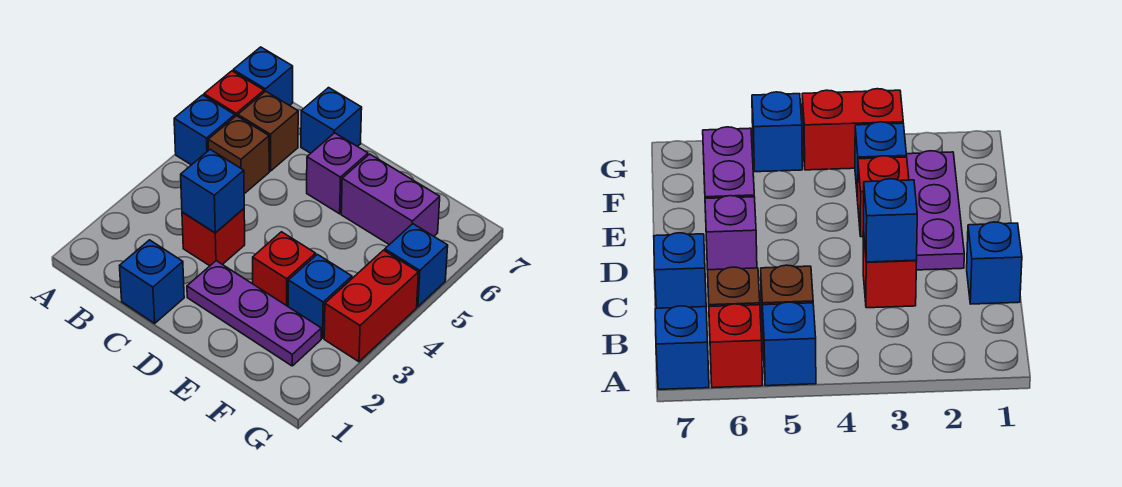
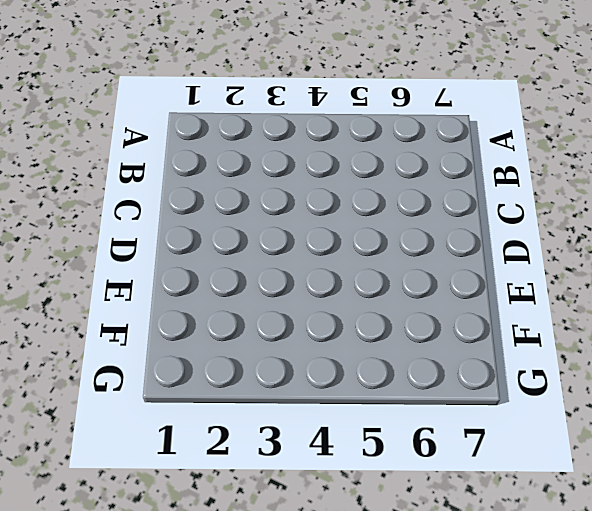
none -> blue 1x1 brick [174,95,235,165]
none -> red 1x1 brick [204,71,264,116]
none -> blue 1x1 brick [233,47,293,106]

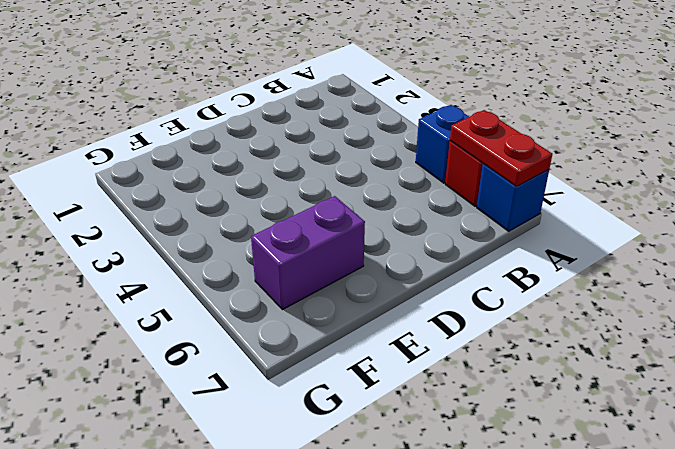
red 1x2 plate [450,110,552,186] -> none
none -> brown 1x1 brick [208,116,269,194]
none -> brown 1x1 brick [238,91,298,171]
none -> blue 1x1 brick [120,240,184,323]

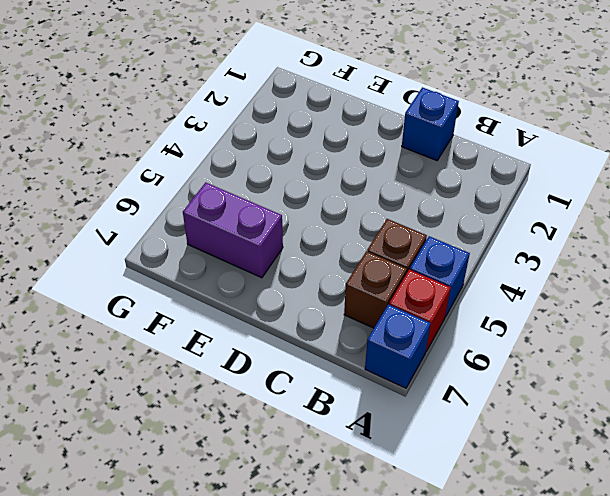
none -> red 1x1 brick [182,209,245,266]
none -> blue 1x1 brick [301,88,362,153]
none -> purple 1x3 plate [187,261,321,366]

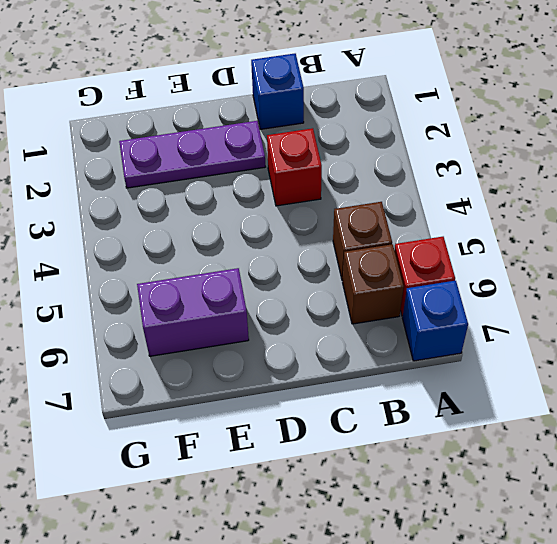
none -> blue 1x1 brick [174,95,235,165]
none -> blue 1x1 brick [301,88,362,153]
none -> purple 1x1 brick [307,133,368,214]

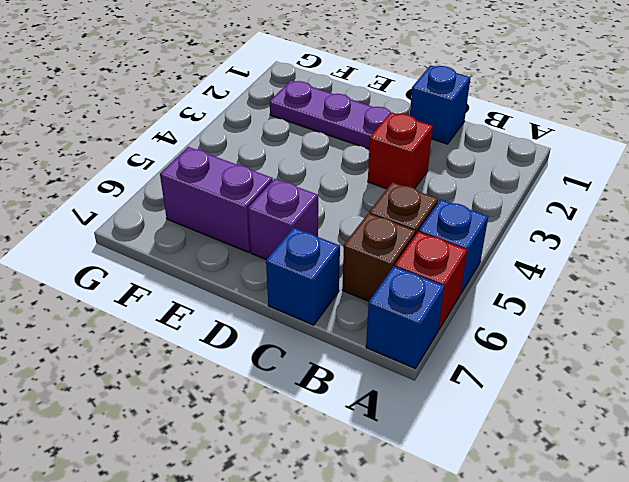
none -> red 1x1 brick [253,232,316,306]
none -> blue 1x1 brick [288,254,352,338]
none -> red 1x2 brick [324,250,418,362]

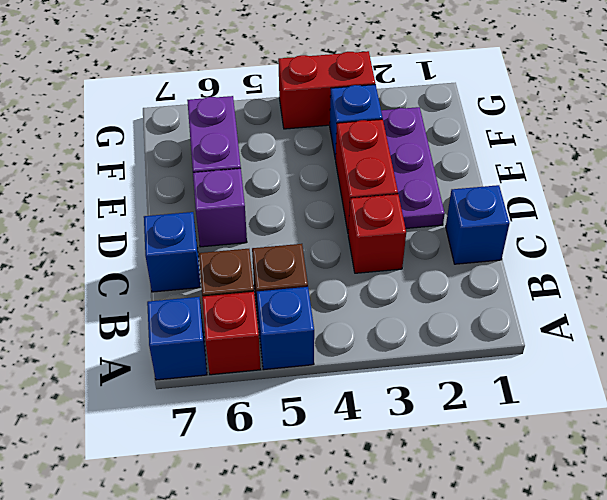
red 1x2 brick [336,119,398,231] -> red 1x1 brick [253,232,316,306]
none -> blue 1x1 brick [385,224,448,307]
none -> blue 1x1 brick [181,150,244,233]

